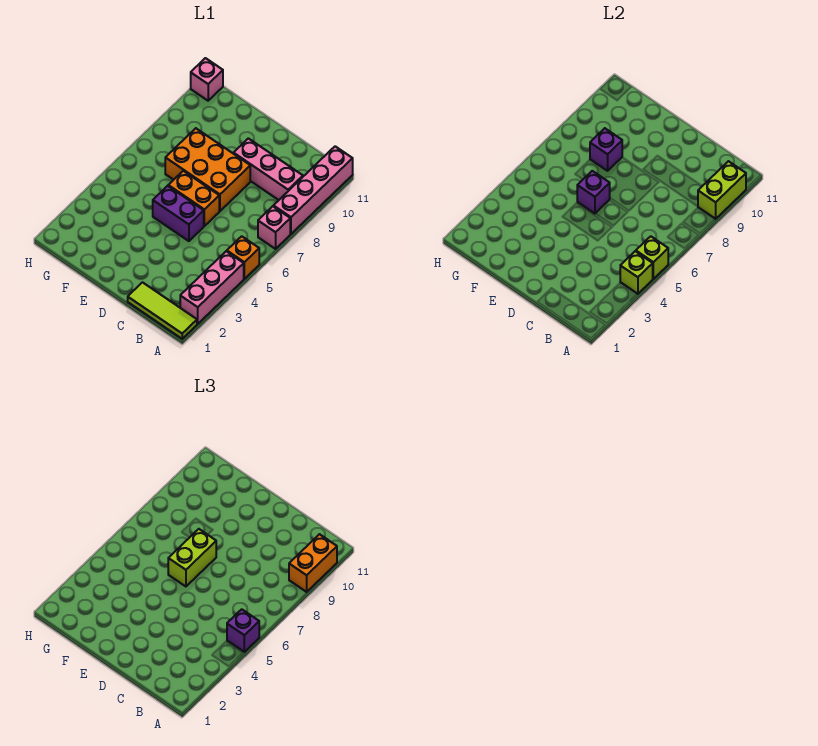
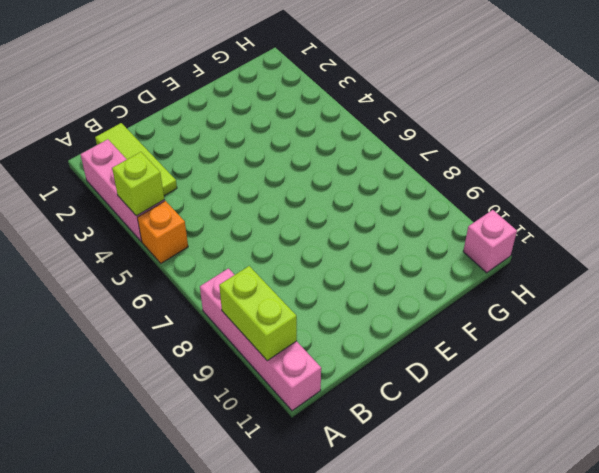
lime 1x3 tile [95,123,177,196] -> lime 1x3 tile turned to [128,282,197,339]
none -> pink 1x1 brick [258,206,290,249]
none -> pink 1x3 brick [234,138,303,200]
none -> purple 1x2 brick [153,186,204,241]

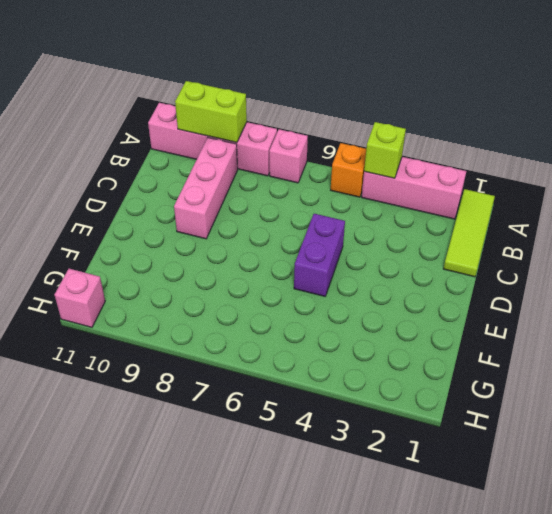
none -> orange 1x2 brick [168,171,219,226]
none -> orange 2x3 brick [165,128,250,211]
none -> lime 1x1 brick [636,236,668,279]

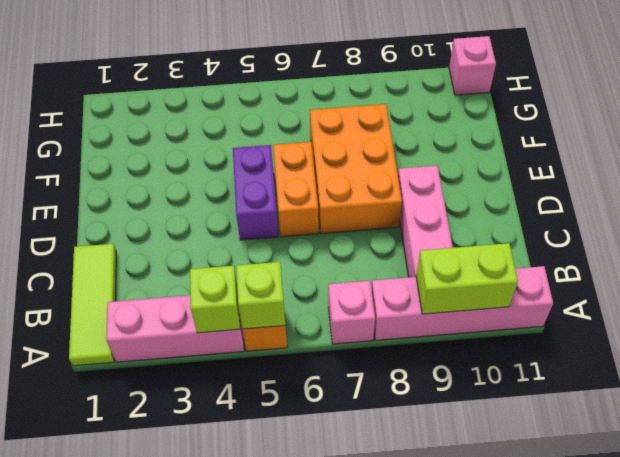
none -> purple 1x1 brick [577,171,610,213]
none -> purple 1x1 brick [590,128,622,171]
none -> purple 1x1 brick [227,609,259,652]

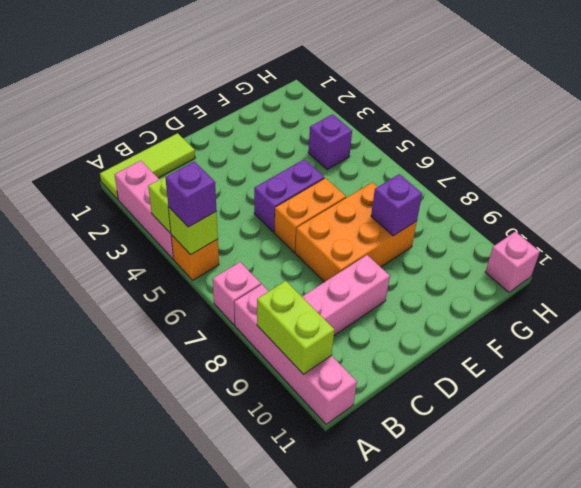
purple 1x1 brick [308,114,352,170] -> purple 1x1 brick moved to [577,171,610,213]
none -> orange 1x2 brick [289,534,337,592]
none -> lime 1x2 brick [168,529,216,586]

